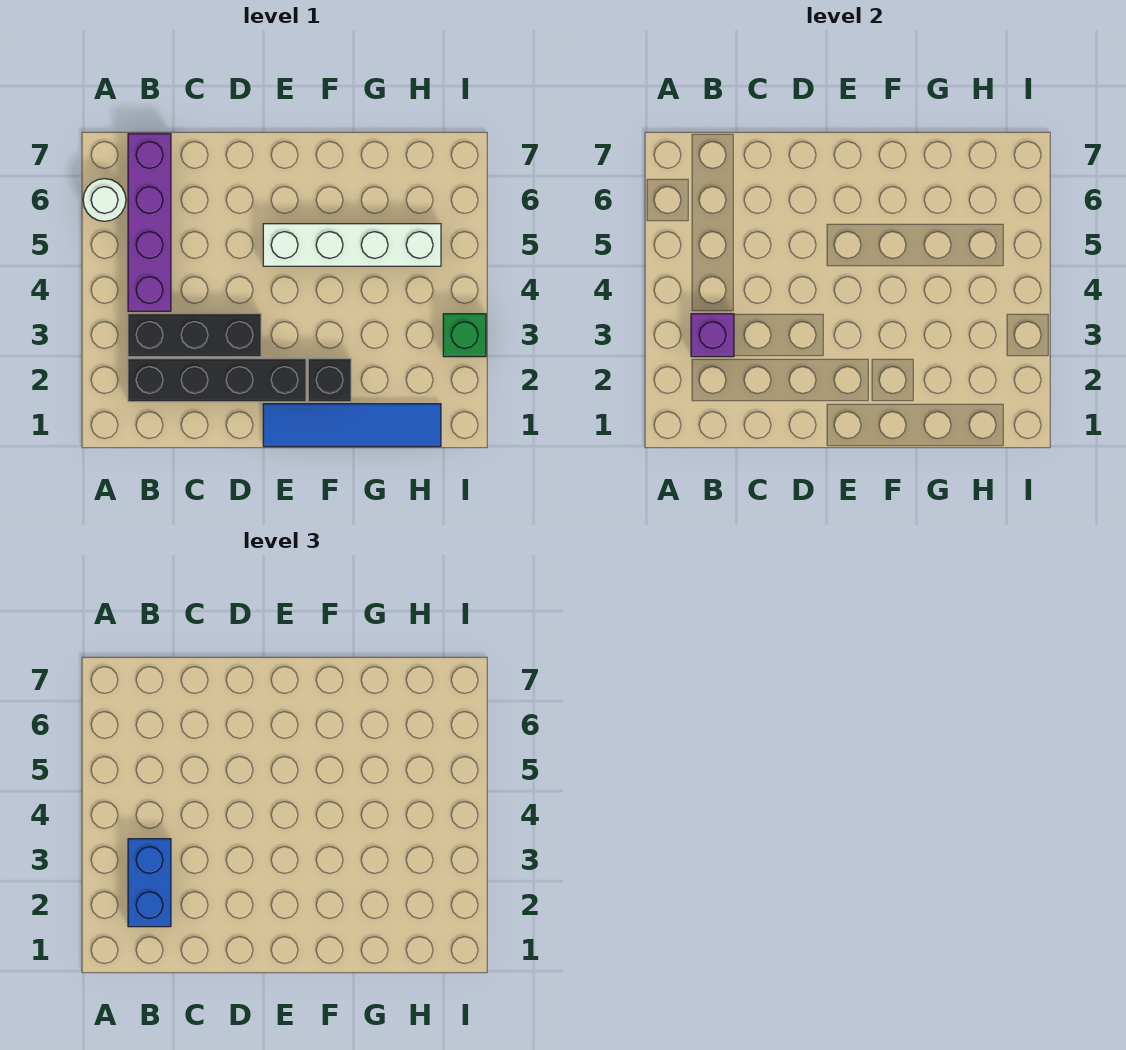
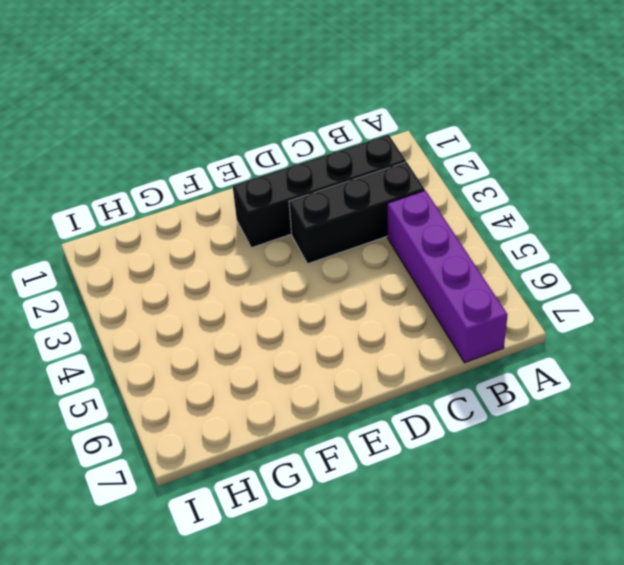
none -> white 1x1 round brick [83,179,126,221]
none -> blue 1x4 tile [263,404,441,447]

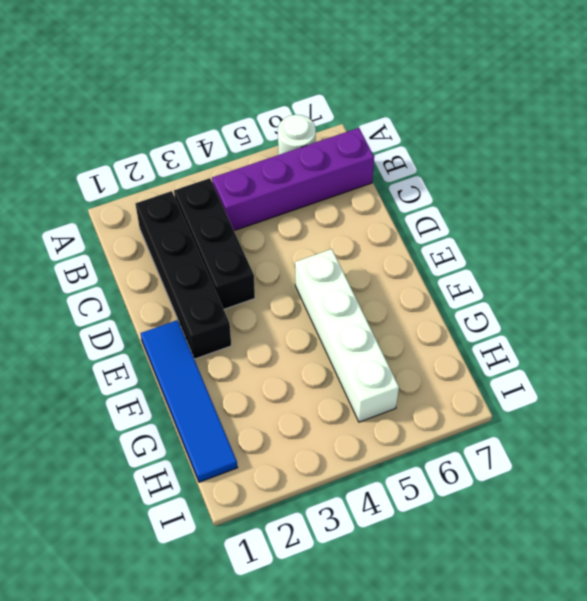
none -> black 1x1 brick [308,359,351,402]
none -> green 1x1 brick [443,314,486,357]

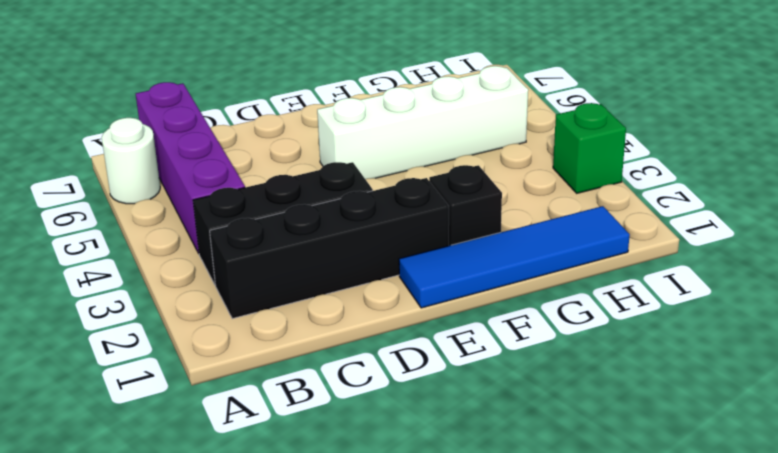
none -> purple 1x1 brick [691,314,734,357]
none -> blue 1x2 brick [128,839,171,927]

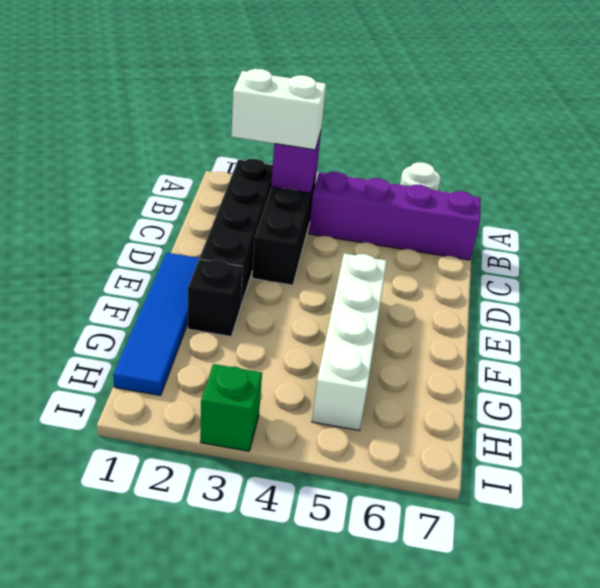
white 1x2 brick [231,69,326,150] -> blue 1x2 brick [128,839,171,927]

